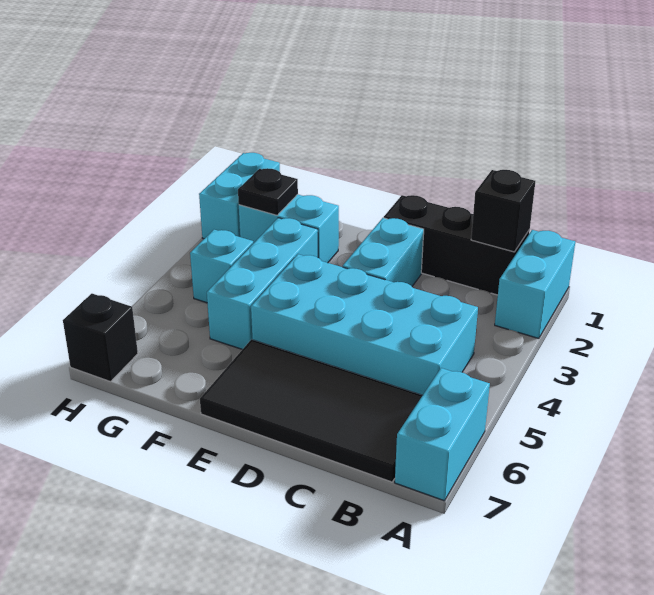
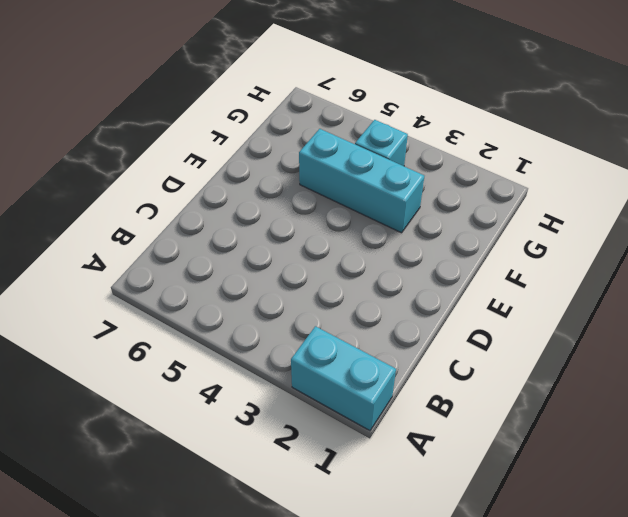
none -> cyan 1x2 brick [395,368,490,501]
none -> black 1x3 brick [384,195,530,295]
none -> cyan 2x4 brick [251,254,478,395]

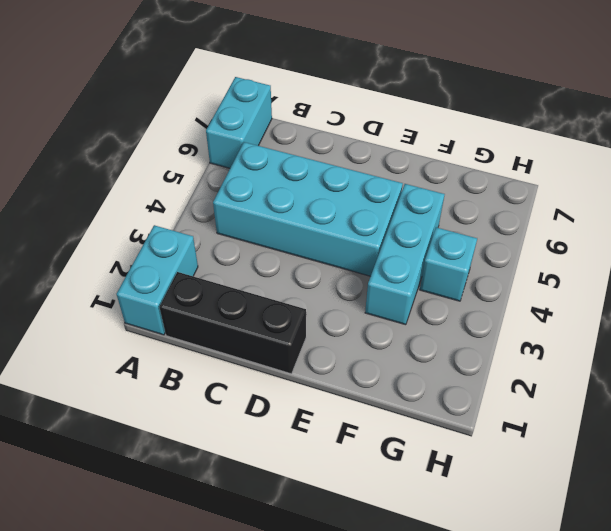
none -> black 2x4 tile [200,340,422,482]
none -> cyan 1x2 brick [343,218,424,286]
none -> cyan 1x2 brick [239,194,339,263]

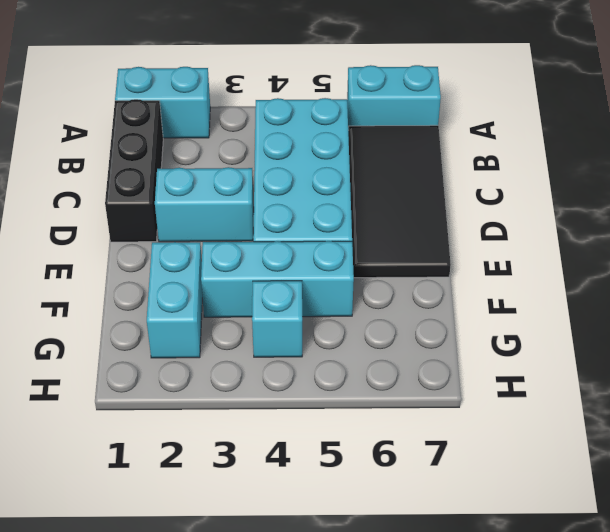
none -> cyan 1x2 brick [199,153,280,239]
none -> black 1x1 brick [63,294,138,382]
none -> black 1x1 brick [471,170,535,252]

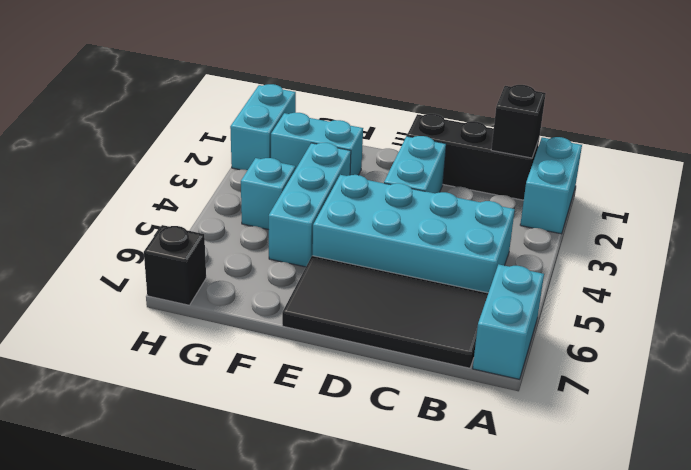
none -> black 1x1 plate [238,168,298,215]

